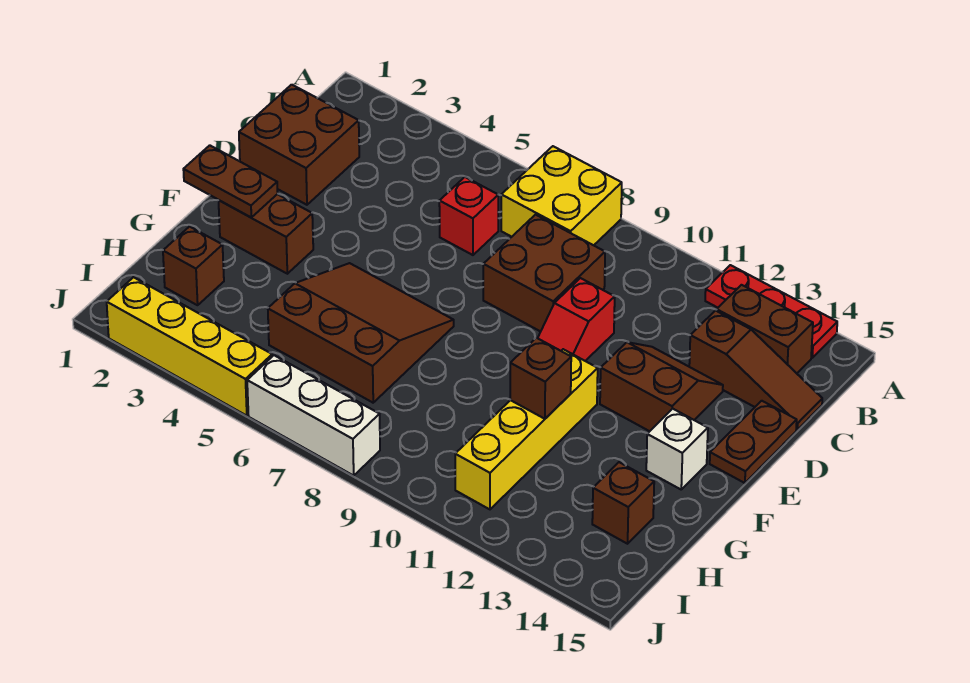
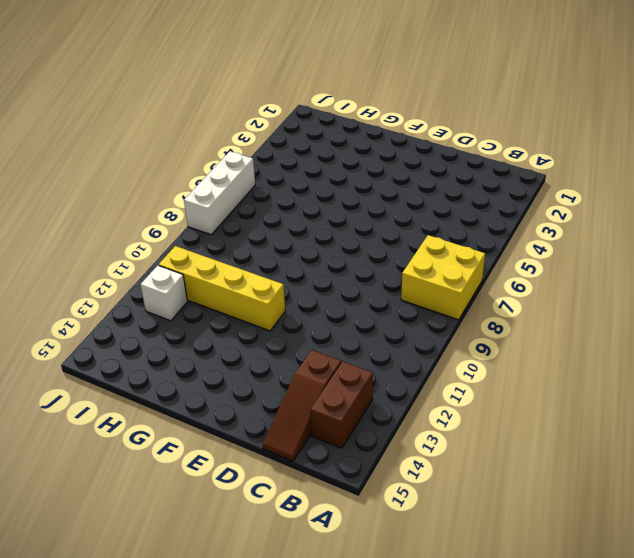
white 1x1 brick [140,265,187,321] -> white 1x1 brick moved to [646,409,708,489]
none -> red 1x3 plate [705,265,837,358]
none -> brown 2x2 brick [239,85,359,205]
none -> red 1x1 brick [439,177,498,255]

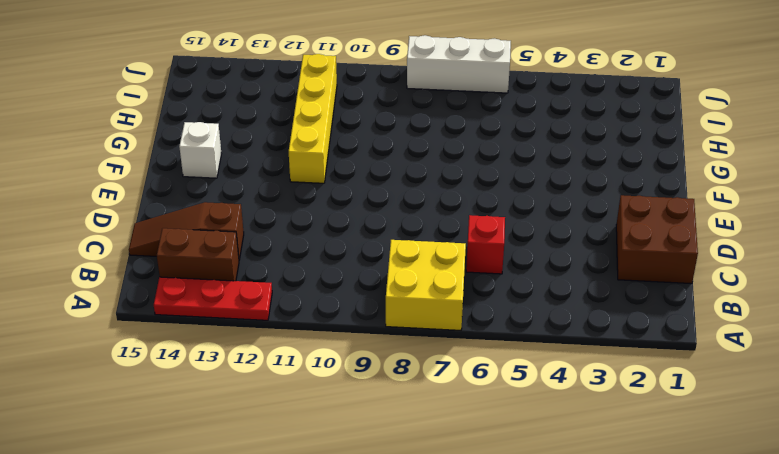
none -> brown 2x2 brick [483,215,605,332]
none -> red 1x2 slope [538,278,615,361]
none -> brown 2x2 slope [600,342,723,431]

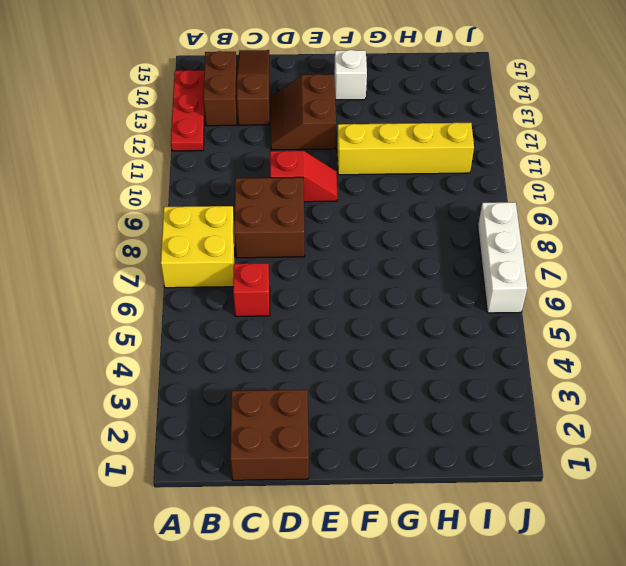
none -> brown 1x2 plate [710,401,797,483]
none -> brown 1x2 brick [218,194,313,274]
none -> brown 3x3 slope [268,263,454,403]

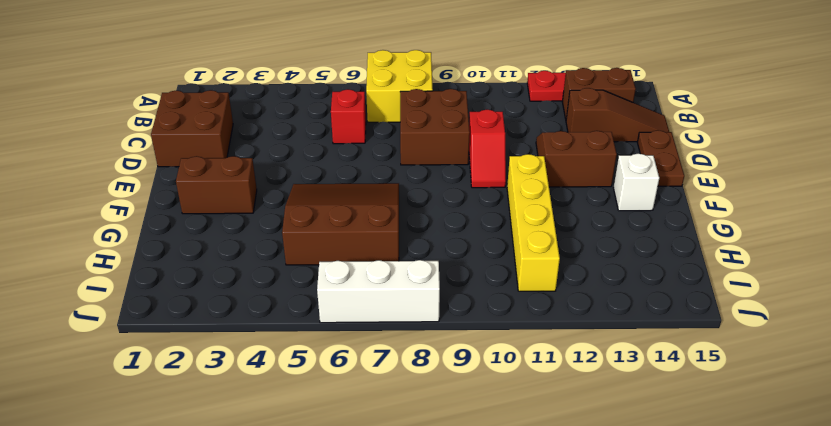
none -> brown 1x1 brick [163,227,224,305]
none -> brown 1x1 brick [592,462,654,544]
none -> yellow 1x4 brick [107,277,272,416]

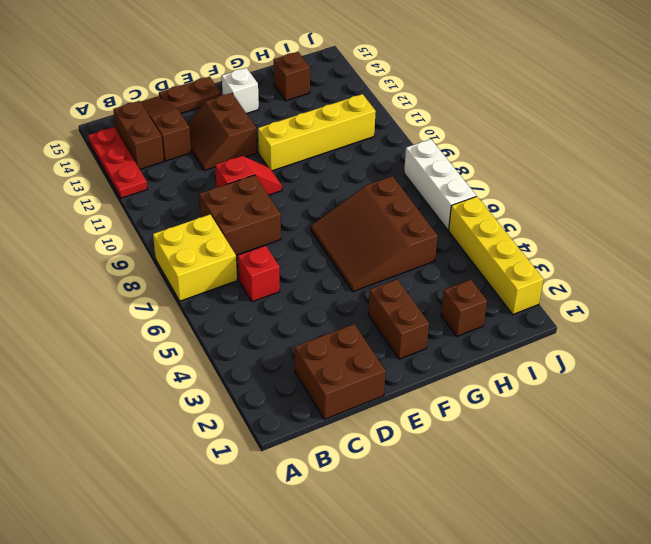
none -> brown 1x2 plate [183,145,278,217]
none -> brown 1x1 brick [510,338,571,419]

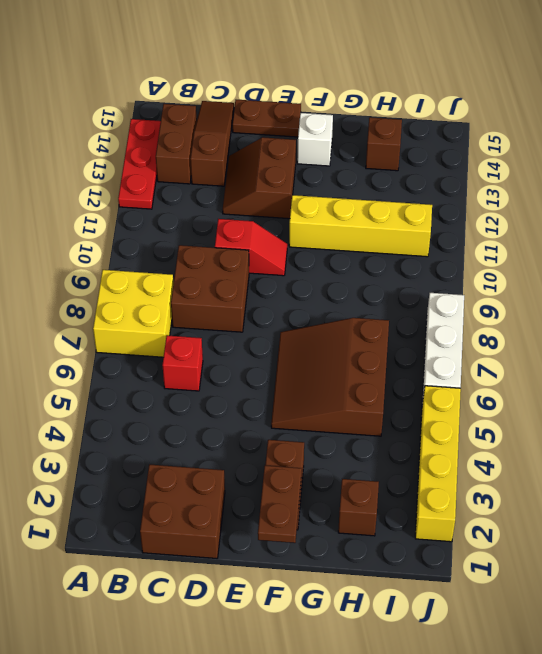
none -> brown 1x1 brick [510,338,571,419]

